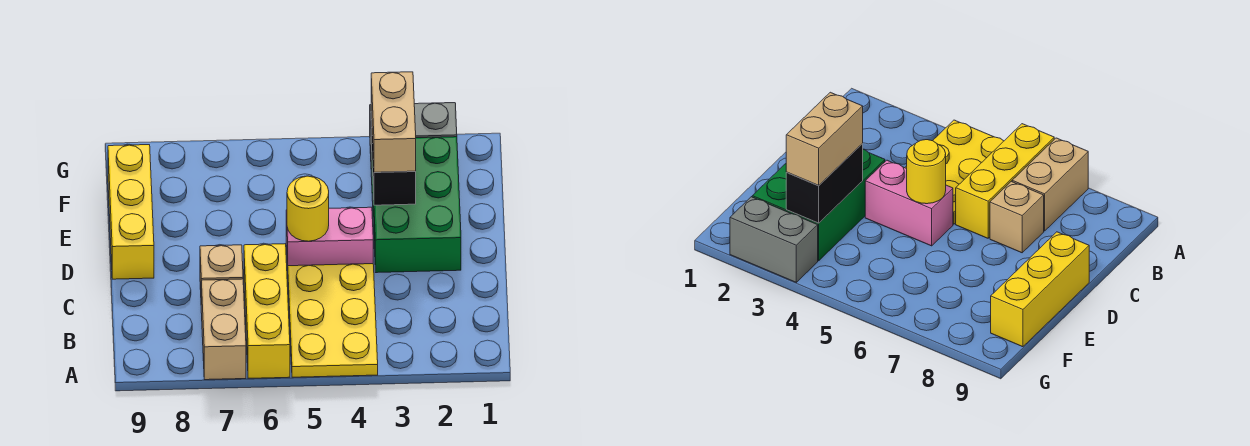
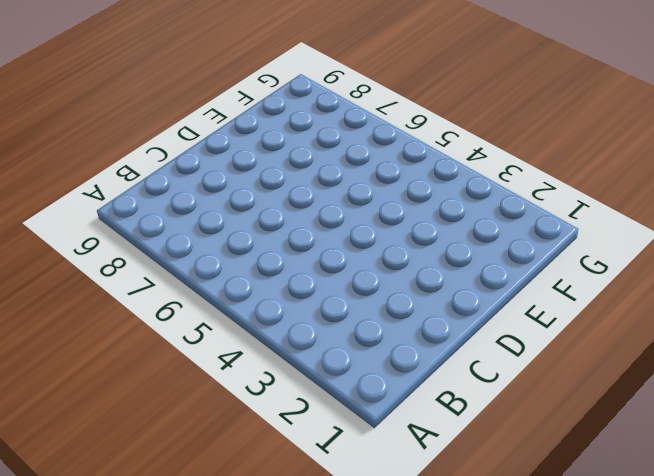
none -> yellow 2x3 plate [288,264,378,377]
none -> yellow 1x3 brick [244,244,290,378]

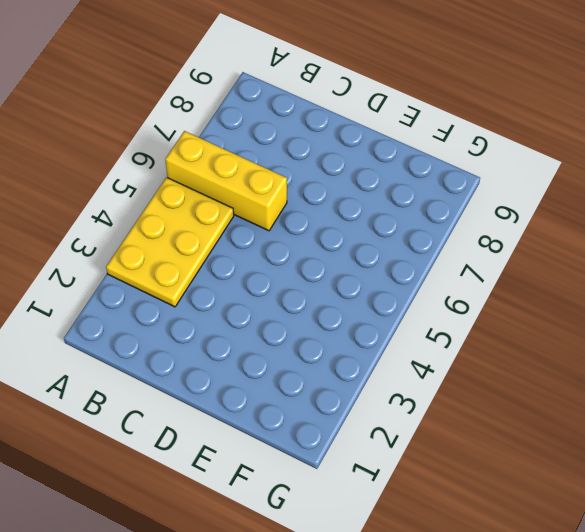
yellow 2x3 plate [106,177,234,307] -> yellow 2x3 plate turned to [288,264,378,377]
none -> tan 1x2 brick [201,279,246,380]
none -> tan 1x1 brick [200,245,243,290]

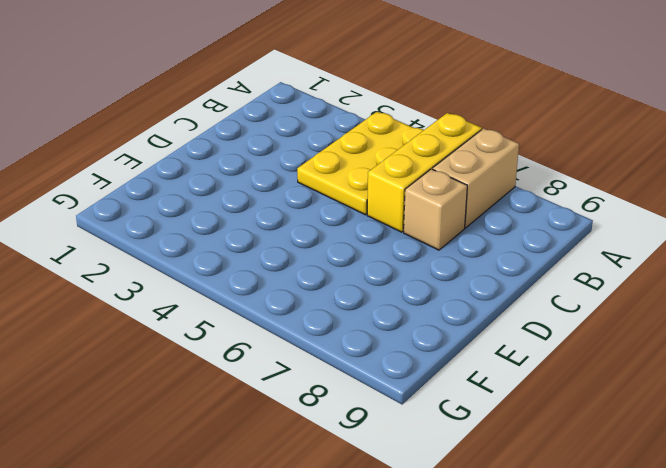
none -> green 2x3 brick [371,137,461,273]
none -> pink 1x2 brick [286,207,373,269]

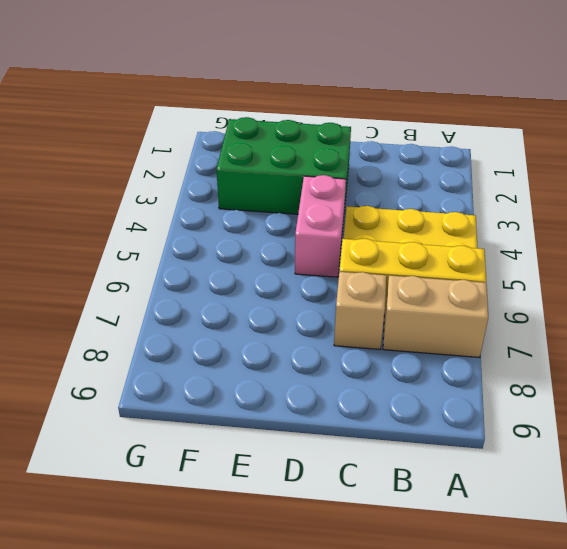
none -> yellow 1x3 brick [108,145,154,279]
none -> grey 1x2 brick [370,103,457,154]

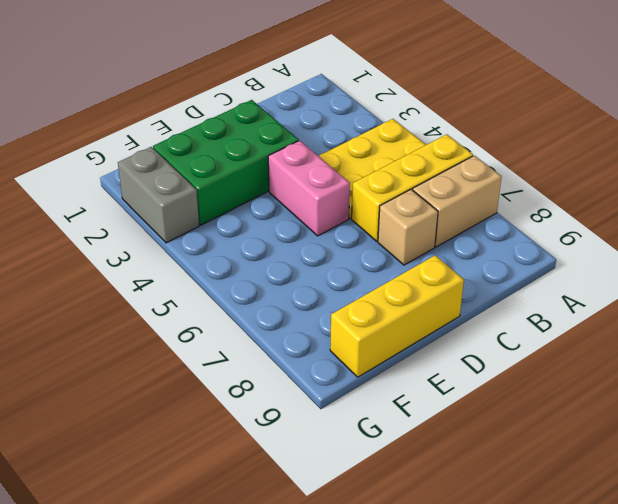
none -> yellow 1x1 round brick [287,176,329,241]
none -> black 1x2 brick [371,112,416,205]

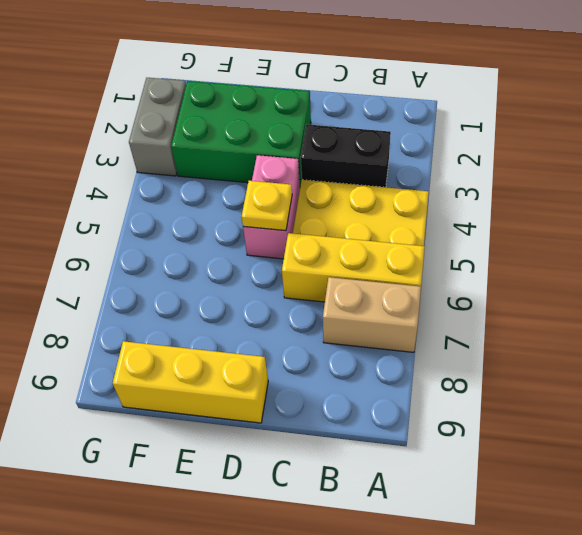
black 1x2 brick [301,124,391,187] -> black 1x2 brick moved to [371,112,416,205]
yellow 1x1 plate [242,181,292,231] -> yellow 1x1 round brick [287,176,329,241]
none -> tan 1x1 brick [200,245,243,290]
none -> tan 1x2 brick [371,72,416,172]

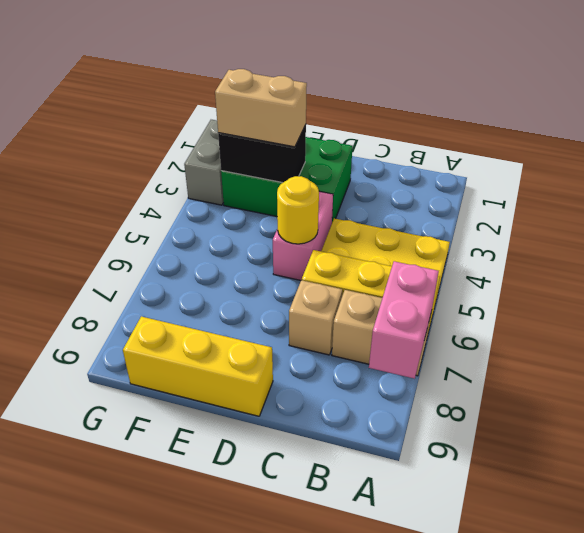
pink 1x2 brick [369,261,439,379] -> none

